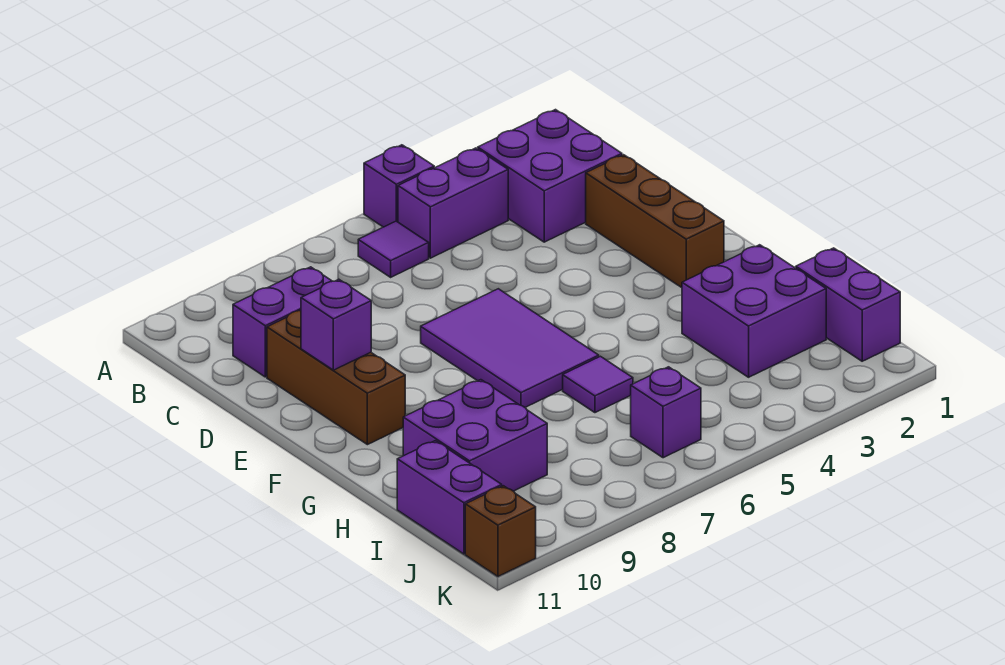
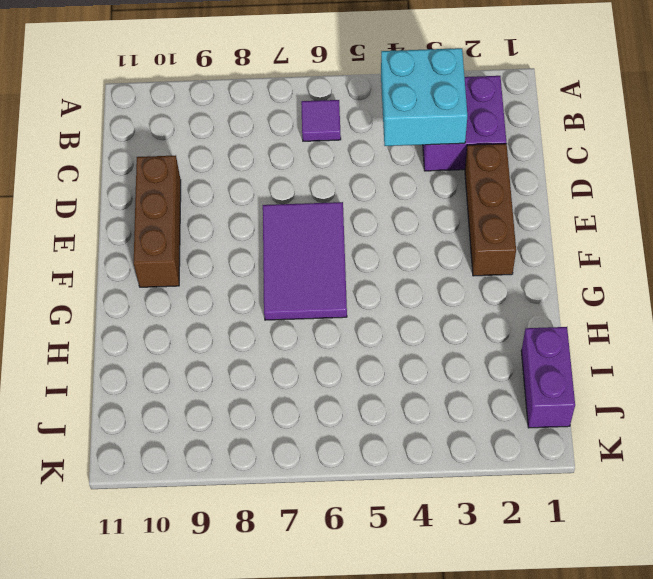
cyan 2x2 brick [381,48,467,146] -> none
none -> purple 1x1 brick [364,145,434,227]
none -> purple 1x2 brick [398,148,508,258]
none -> purple 1x2 brick [233,267,332,377]

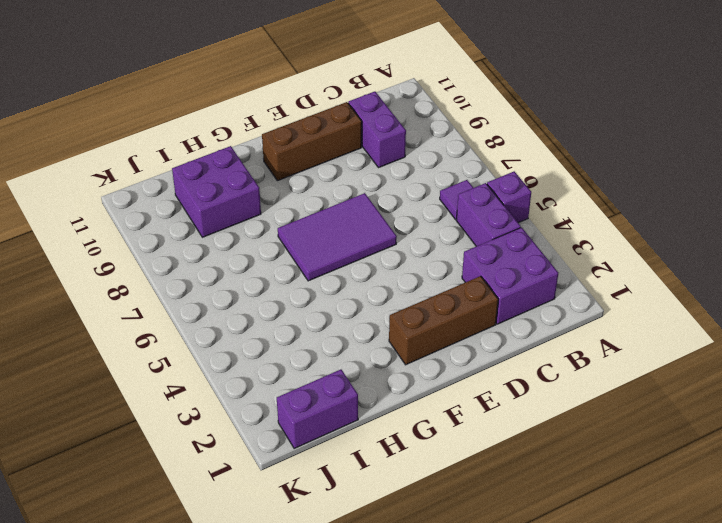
none -> purple 2x2 brick [682,245,826,377]
none -> purple 1x1 tile [563,356,633,413]
none -> purple 1x2 brick [397,441,502,554]

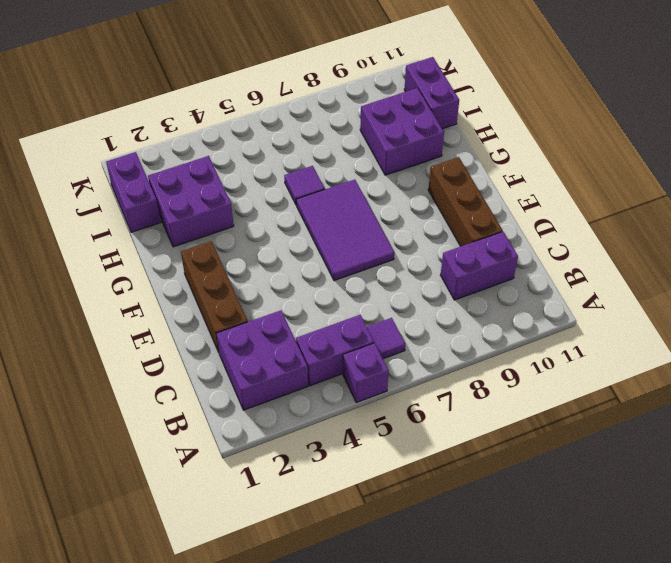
none -> purple 1x1 brick [631,367,701,458]
none -> brown 1x1 brick [465,486,536,576]
none -> purple 1x1 brick [301,279,371,370]

